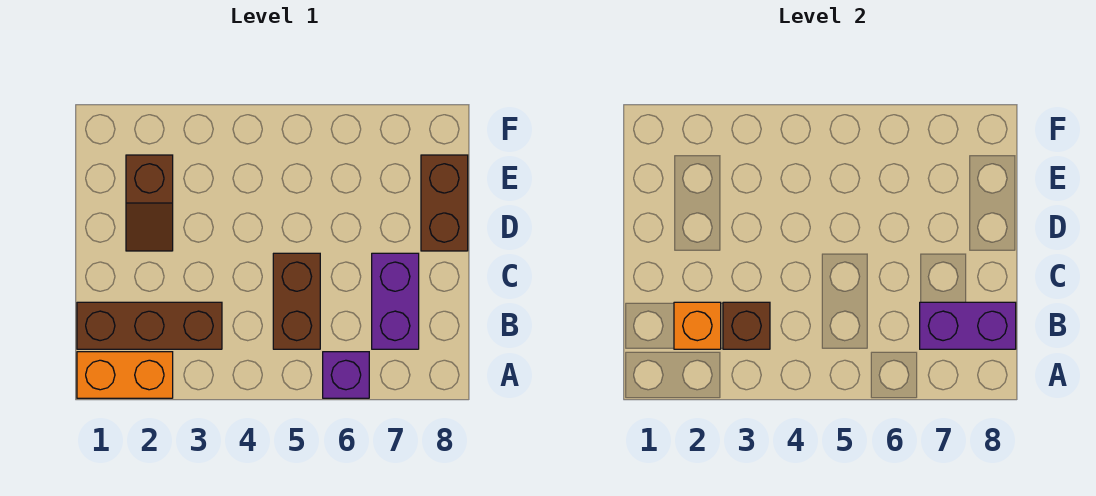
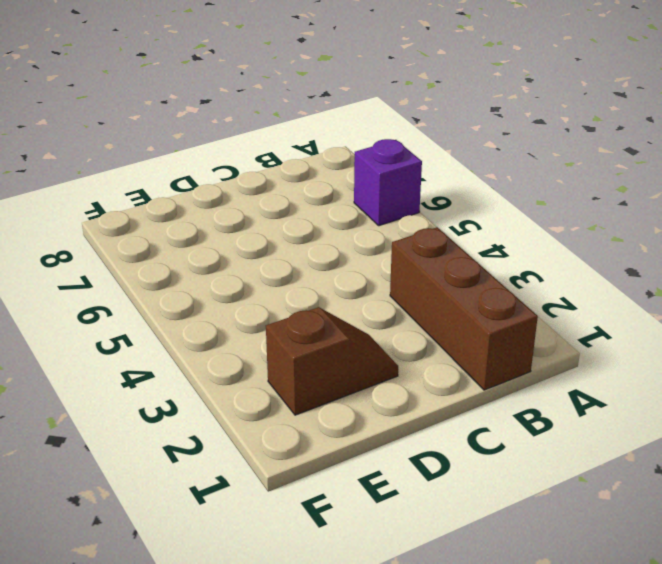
none -> orange 1x2 brick [77,352,173,398]
none -> brown 1x2 brick [273,253,320,349]

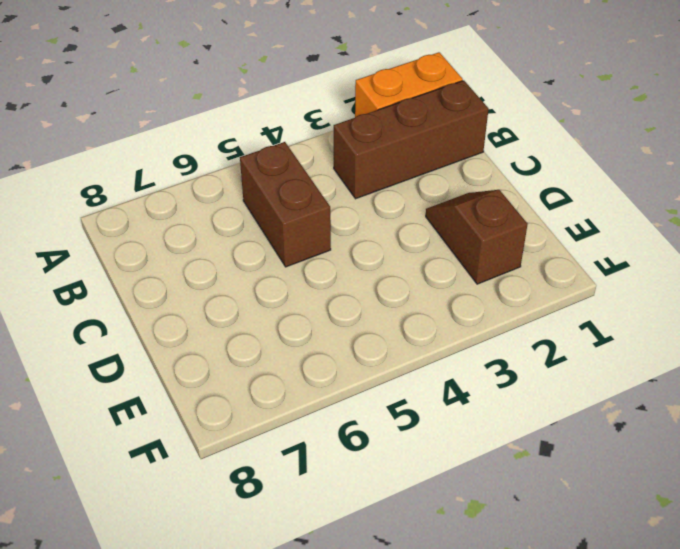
none -> purple 1x1 brick [323,352,369,398]
none -> purple 1x2 brick [372,253,419,349]

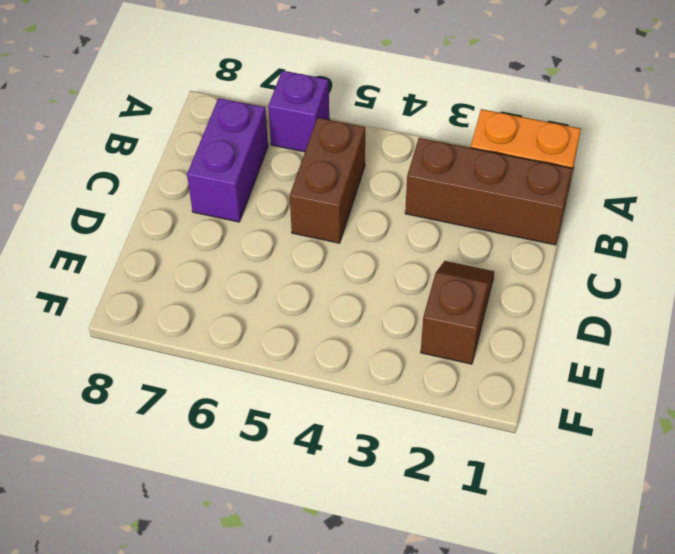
none -> brown 1x2 brick [421,155,468,251]
none -> orange 1x1 brick [674,302,721,349]

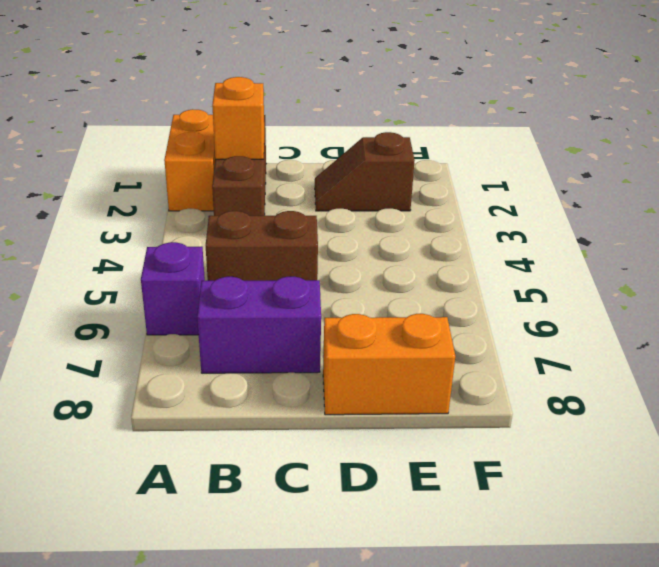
orange 1x2 brick [323,314,455,415] -> brown 1x2 brick [421,155,468,251]
none -> brown 1x1 brick [723,302,770,349]
none -> purple 1x2 brick [920,302,1016,349]

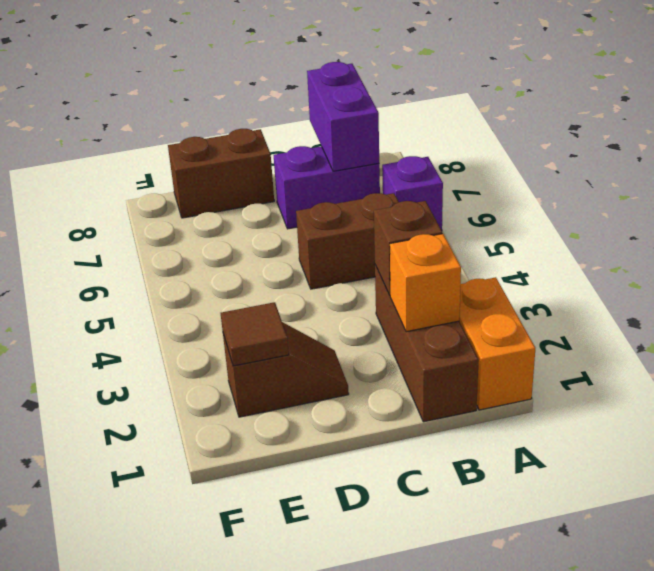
brown 1x1 tile [221,302,289,366] -> none

